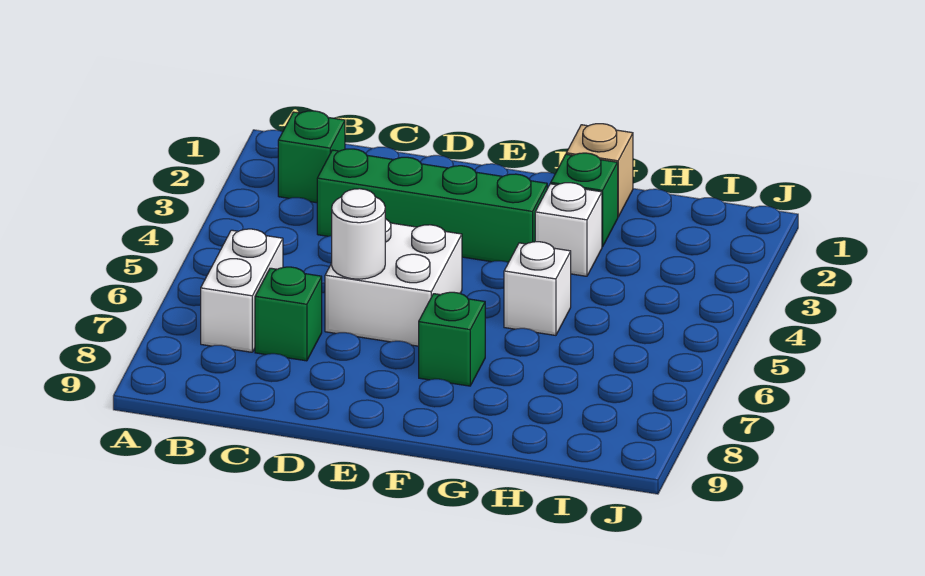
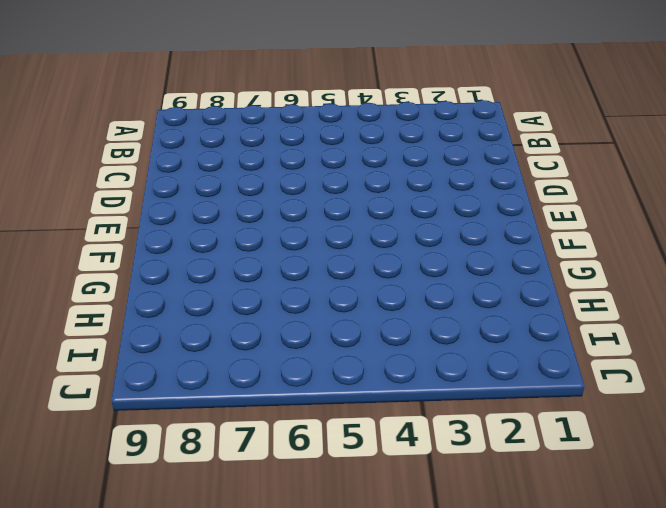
none -> green 1x1 brick [278,111,345,203]
none -> white 1x2 brick [201,229,283,352]

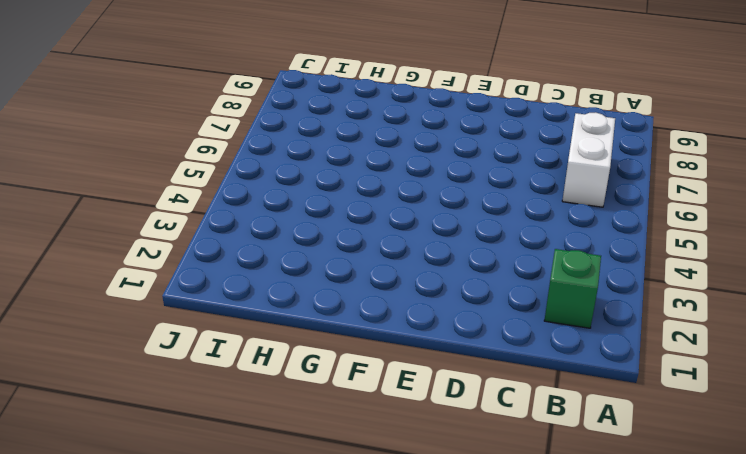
none -> green 1x4 brick [317,149,547,263]
none -> green 1x1 brick [255,267,322,361]

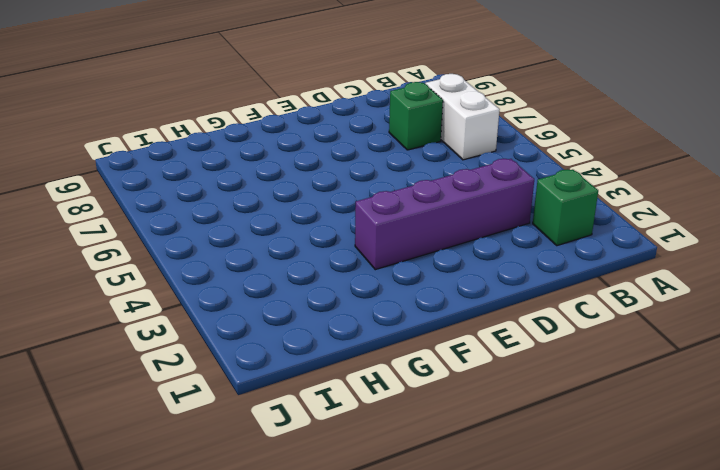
purple 1x4 brick [355,159,534,270] -> green 1x4 brick [317,149,547,263]
none -> white 2x2 brick [325,219,462,346]
none -> green 1x1 brick [419,292,485,386]

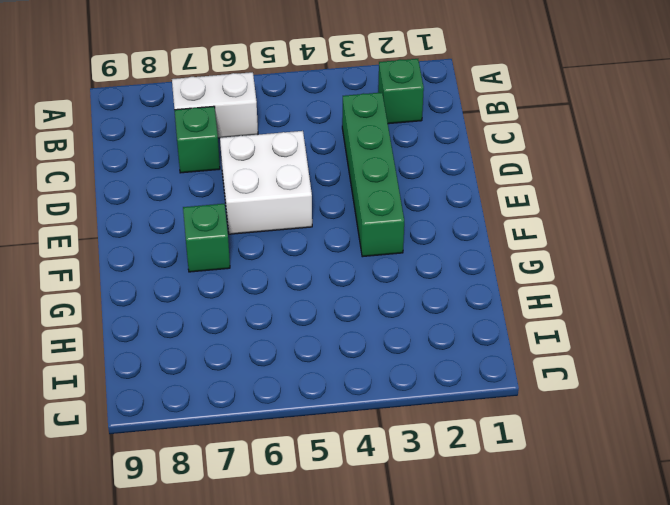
none -> tan 1x1 brick [566,124,633,217]
none -> green 1x1 brick [551,153,618,247]

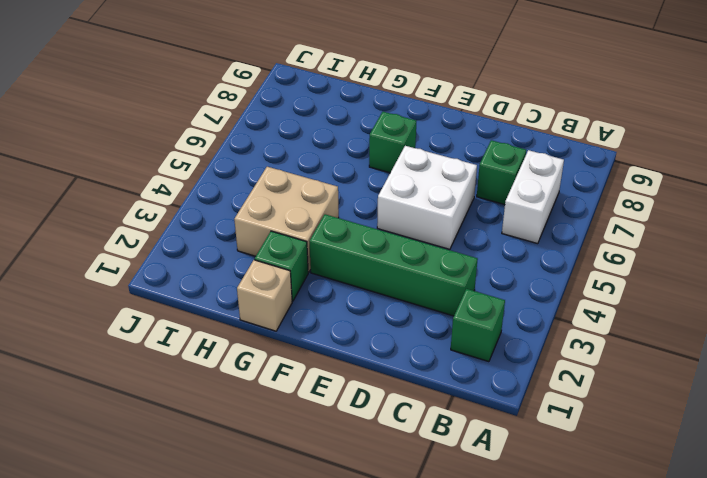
tan 2x2 brick [234,167,339,272] -> white 1x1 brick [535,183,602,276]
none -> white 1x1 brick [504,242,571,335]
none -> white 1x1 round brick [332,189,385,279]

